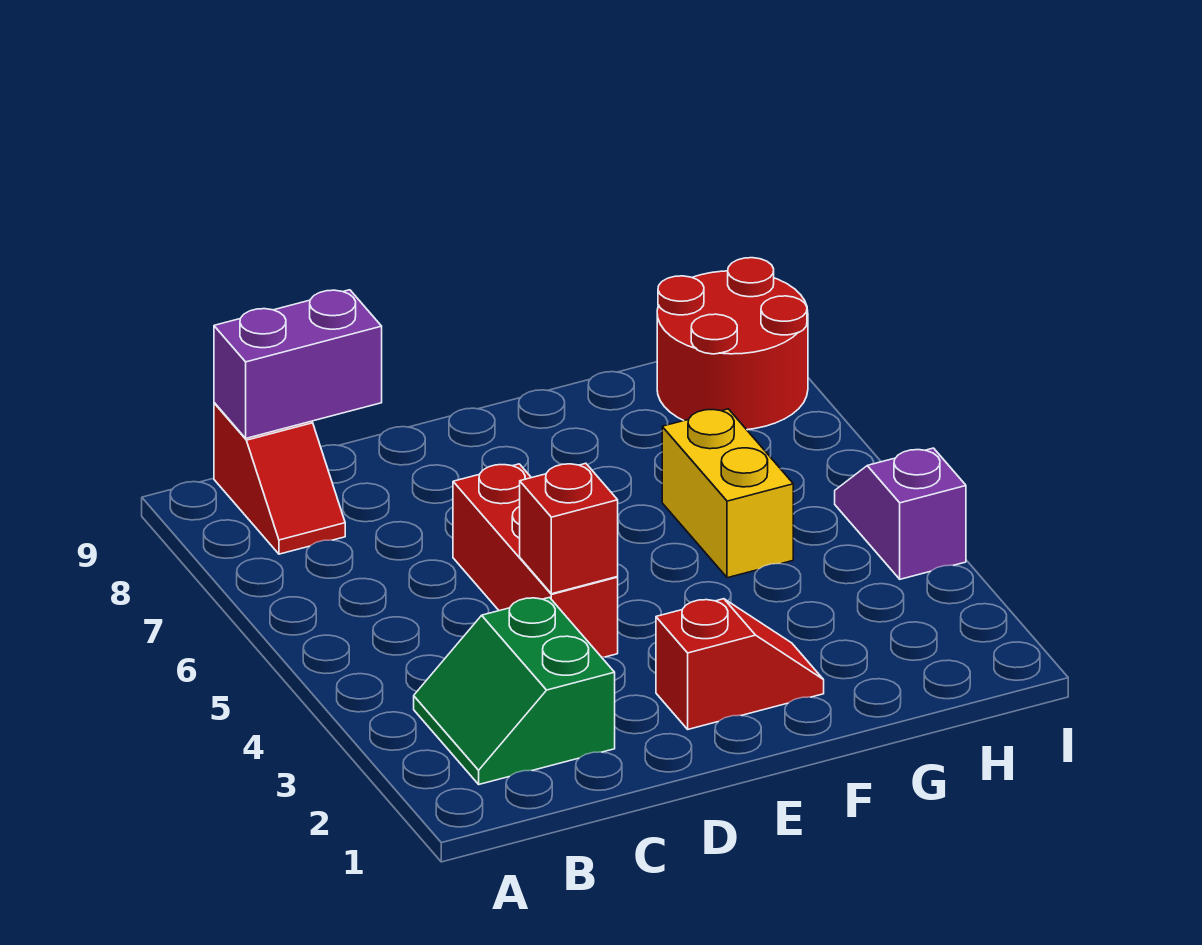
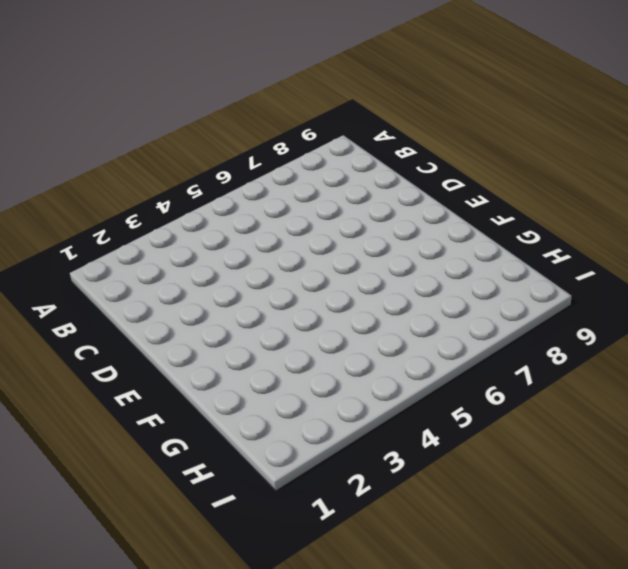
none -> green 2x2 slope [414,598,615,784]
none -> red 1x2 slope [214,403,345,554]

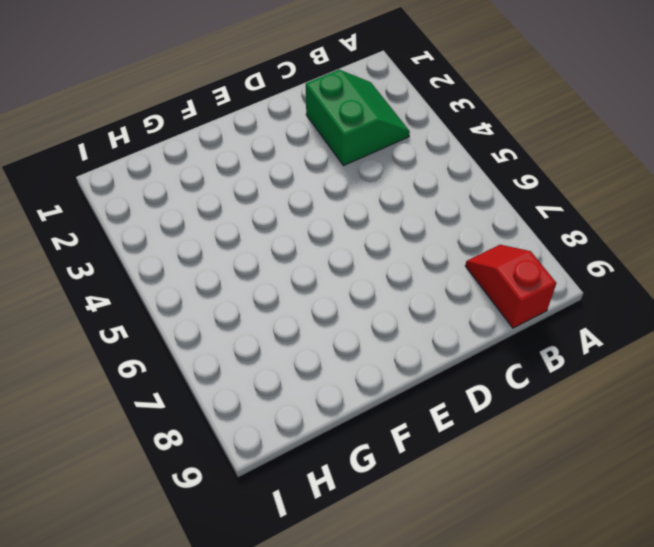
none -> red 1x3 brick [453,464,618,657]
none -> red 1x2 slope [656,599,824,729]

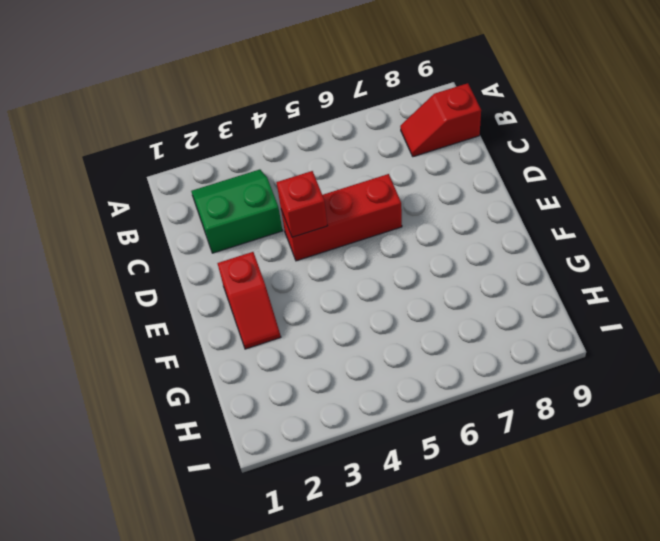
none -> yellow 1x2 brick [662,409,793,578]
none -> red 2x2 round brick [657,258,808,430]

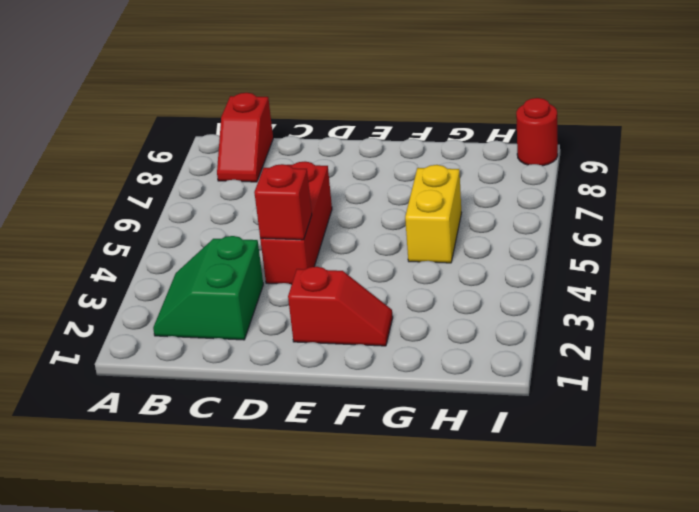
red 1x1 round brick [516,98,558,166] -> red 2x2 round brick [657,258,808,430]
none -> purple 1x2 slope [835,448,966,579]
none -> purple 1x2 brick [214,290,382,438]

